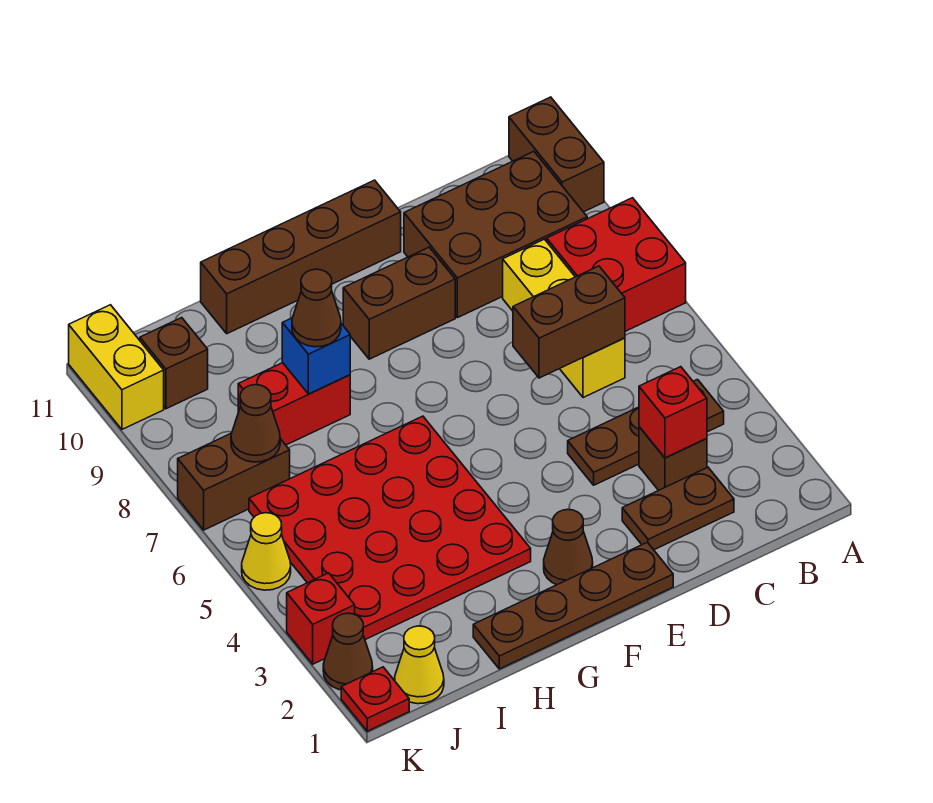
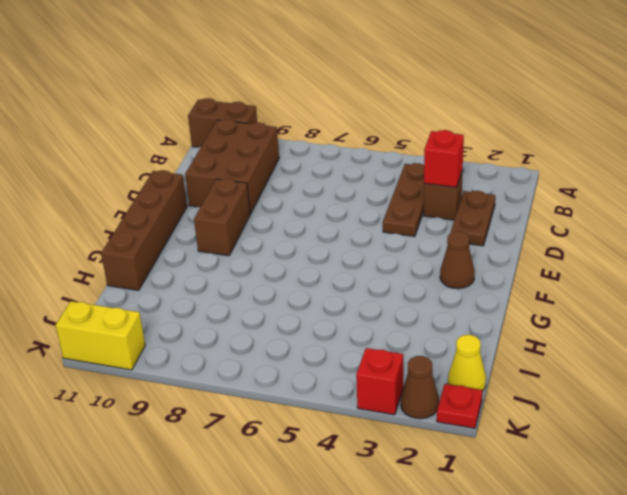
none -> red 2x2 brick [547,198,686,331]
none -> yellow 1x3 brick [503,239,625,398]
none -> brown 1x4 plate [473,542,673,669]

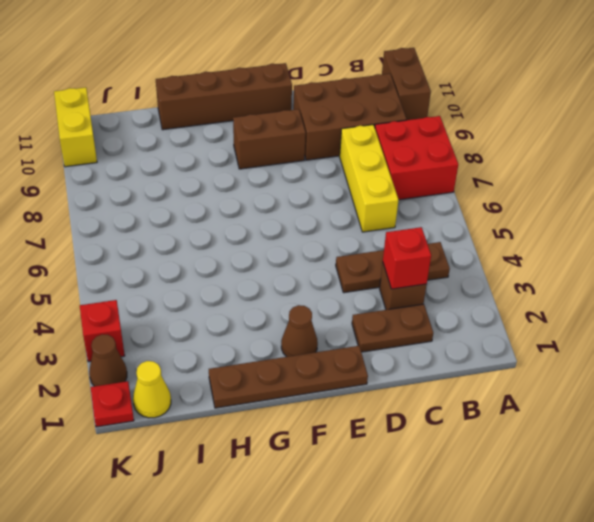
none -> red 4x4 plate [249,416,531,640]
none -> red 1x2 brick [238,363,350,445]
none -> brown 1x2 brick [178,433,290,530]

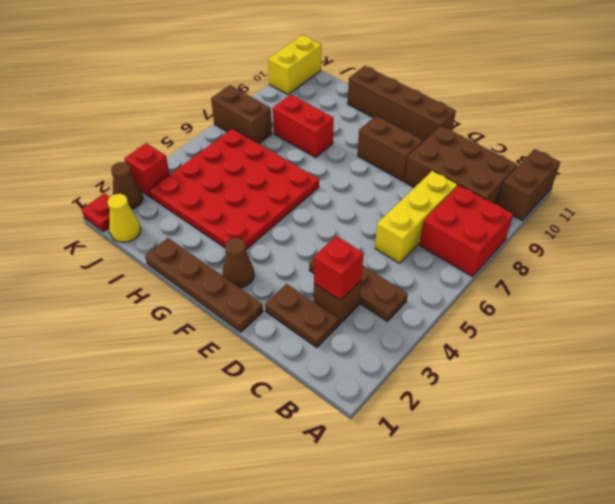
none -> brown 1x1 brick [140,318,208,409]
none -> yellow 1x1 cone [242,513,291,590]
none -> brown 1x2 brick [513,266,625,378]

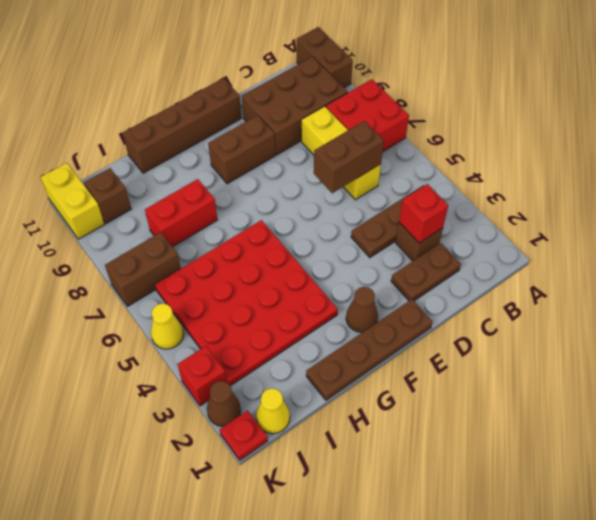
none -> blue 1x1 brick [282,318,350,394]
none -> brown 1x1 cone [231,385,280,462]
none -> brown 1x1 cone [292,269,341,347]

